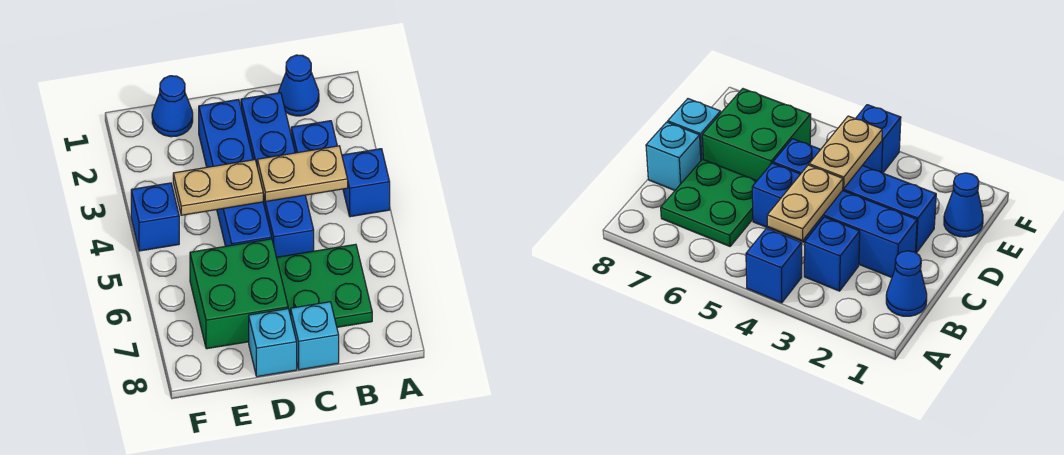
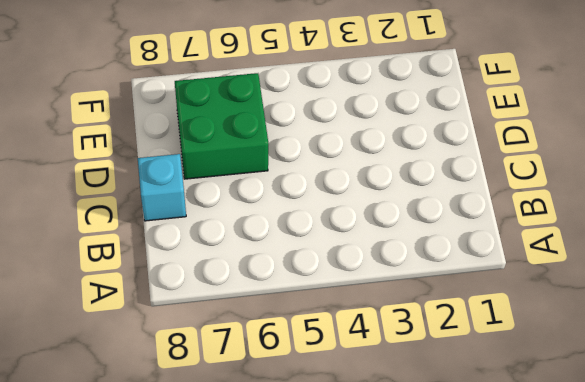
none -> blue 1x1 brick [342,149,390,217]
none -> blue 1x1 cone [278,55,319,116]
none -> blue 1x1 brick [291,121,337,153]

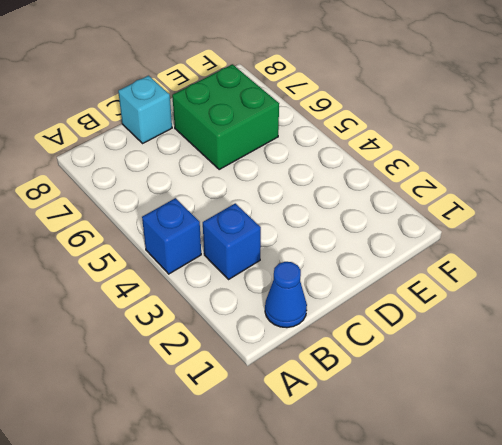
none -> green 2x2 plate [277,244,372,327]
none -> blue 1x4 brick [241,93,314,257]
none -> blue 1x4 brick [199,99,272,246]

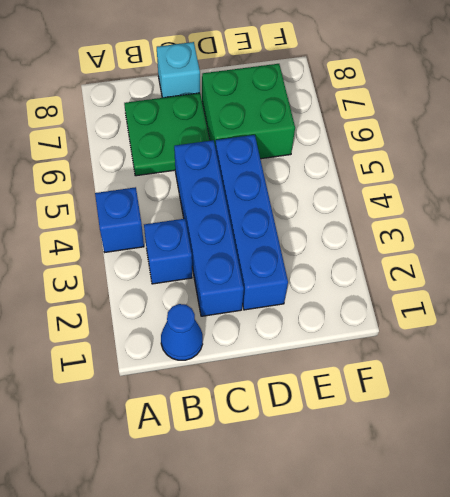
none -> cyan 1x1 brick [249,309,297,377]
none -> blue 1x1 cone [152,76,193,137]
none -> blue 1x1 brick [131,183,179,251]

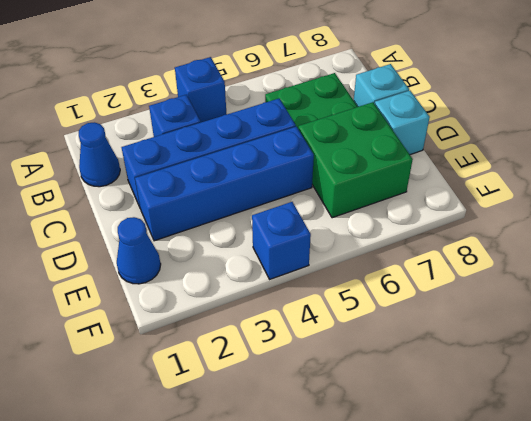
none -> tan 1x2 plate [257,146,348,202]
none -> tan 1x2 plate [173,160,263,215]

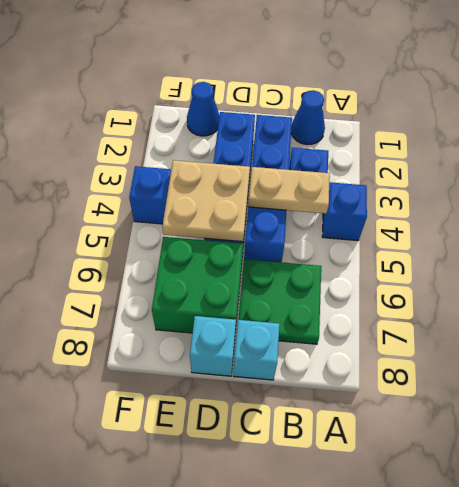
tan 2x2 plate [162,160,250,242] -> tan 1x2 plate [173,160,263,215]

